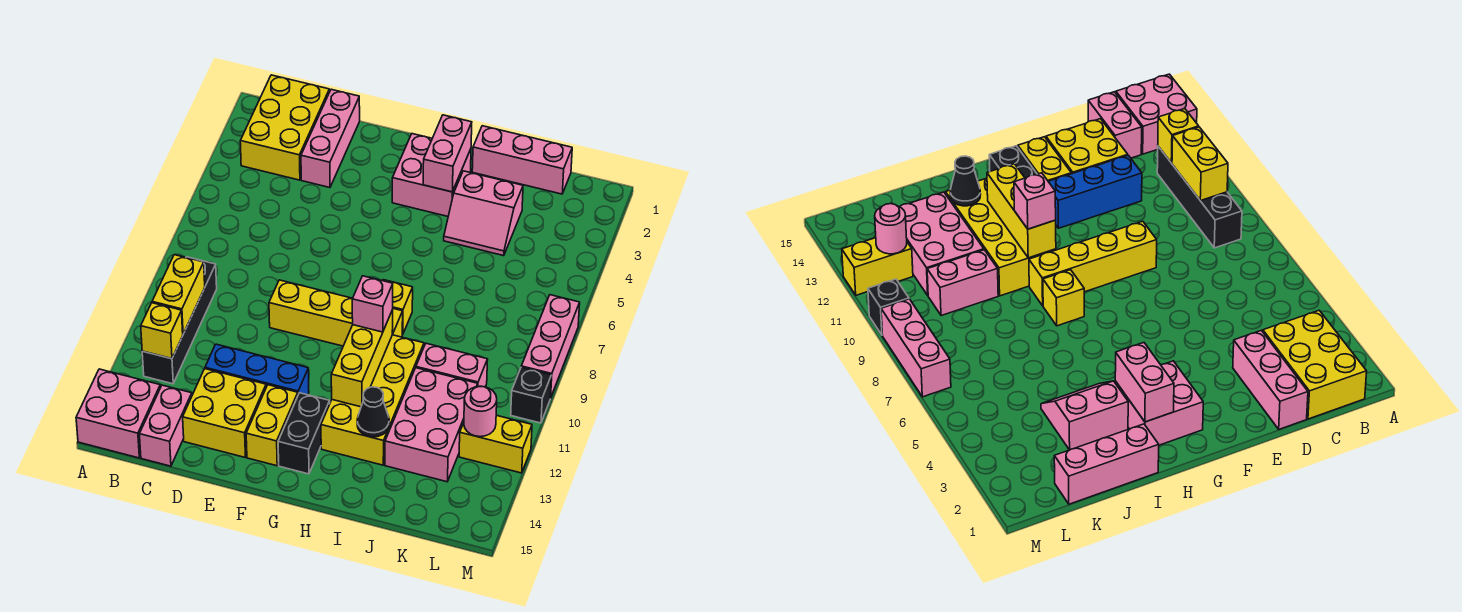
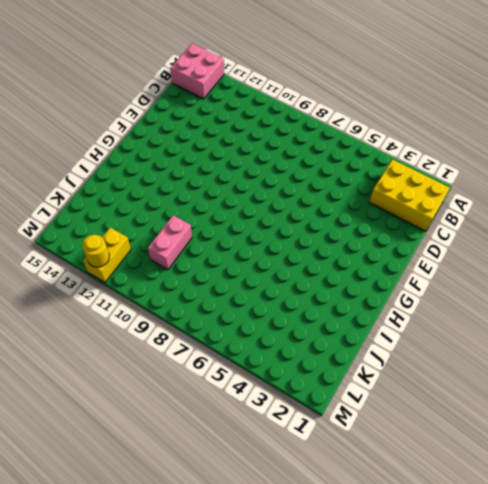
yellow 1x1 round brick [82,235,109,267] -> none
none -> black 1x4 brick [142,257,217,384]
none -> pink 1x2 brick [139,385,192,466]
none -> pink 1x3 brick [301,89,360,188]

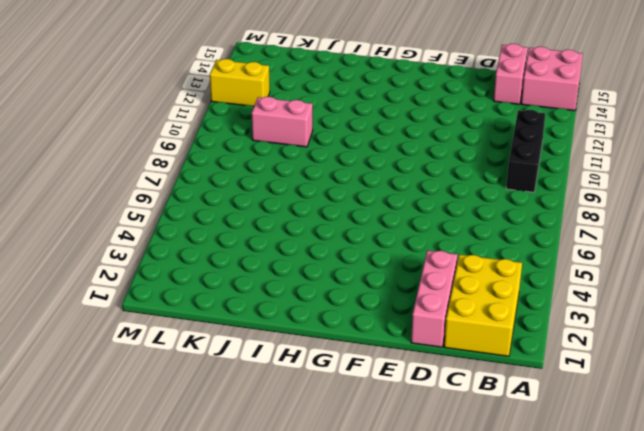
black 1x3 brick [506,110,545,192] -> black 1x4 brick [142,257,217,384]
none -> blue 1x3 brick [205,344,309,395]
none -> yellow 2x2 brick [183,369,266,457]
none -> yellow 1x4 brick [269,280,403,346]

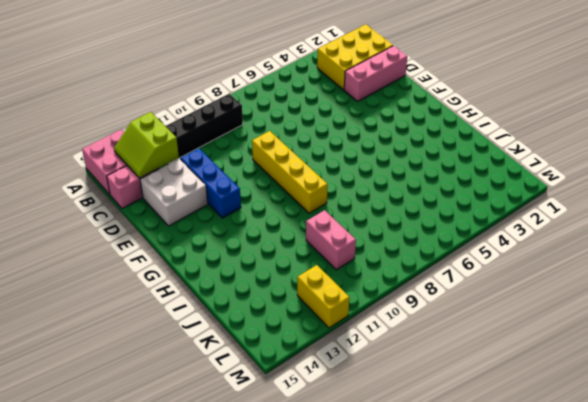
lime 2x2 slope [114,112,179,178] -> none
white 2x2 brick [140,159,208,226] -> yellow 2x2 brick [183,369,266,457]
none -> yellow 1x2 brick [246,385,298,466]
none -> pink 2x2 brick [392,134,471,216]
none -> black 1x2 brick [278,393,330,474]

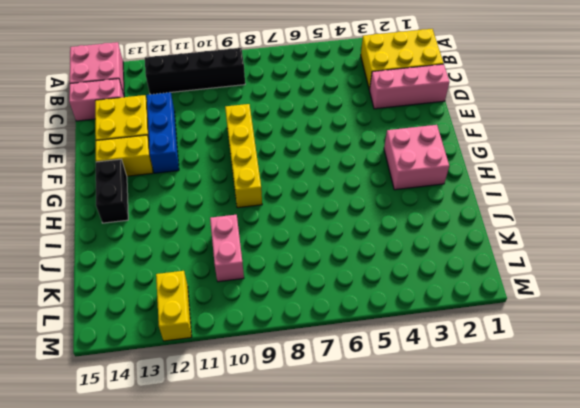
black 1x2 brick [96,159,128,223] -> black 1x2 brick turned to [278,393,330,474]
none -> yellow 1x1 brick [382,280,413,335]
none -> yellow 2x4 brick [321,335,424,465]
none -> pink 1x3 brick [472,126,572,194]

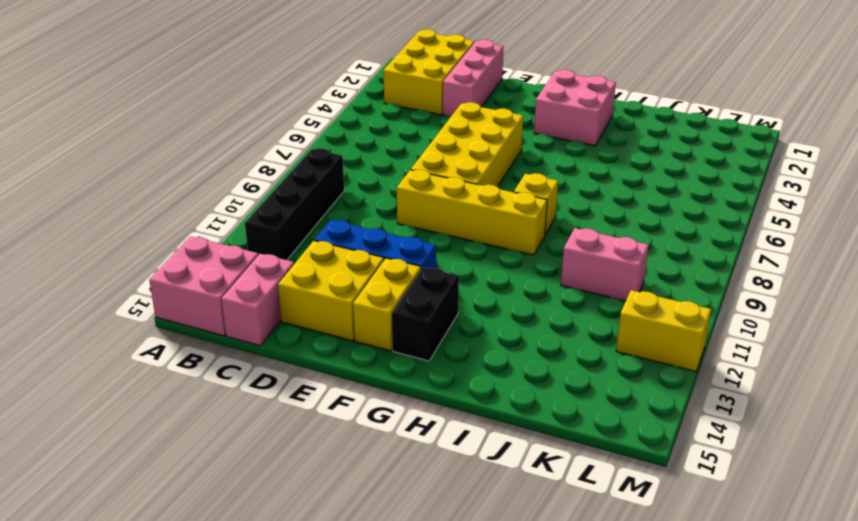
yellow 2x4 brick [411,102,523,187] -> yellow 2x4 brick moved to [321,335,424,465]
none -> pink 1x3 brick [472,126,572,194]
none -> pink 2x2 slope [444,171,523,256]
none -> pink 2x3 brick [385,368,478,482]

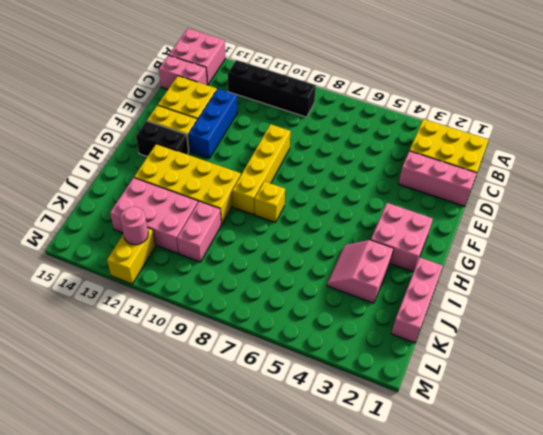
none -> pink 1x3 brick [521,295,580,398]
none -> black 1x1 brick [511,367,551,423]
none -> yellow 1x2 brick [152,255,205,334]

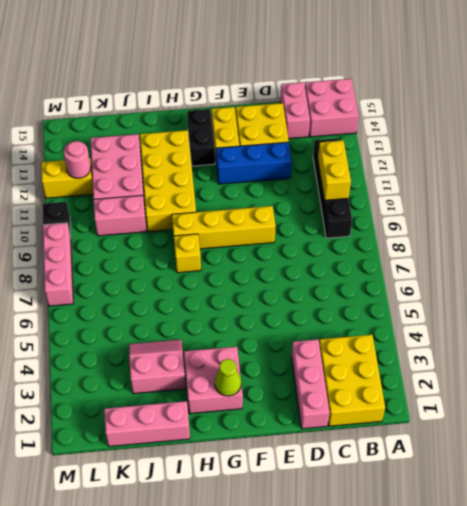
lime 1x1 cone [215,359,241,396] -> none
none -> yellow 1x1 brick [141,303,183,359]
none -> pink 1x2 brick [423,115,472,192]
none -> yellow 1x3 brick [331,310,393,407]

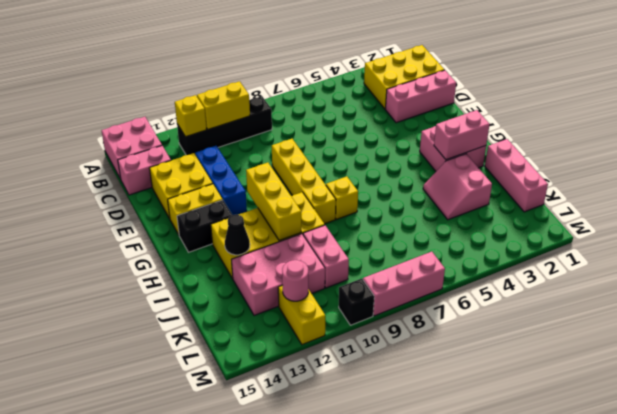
yellow 1x3 brick [246,163,301,241] -> yellow 1x3 brick turned to [331,310,393,407]
none -> pink 1x1 brick [352,276,393,332]

